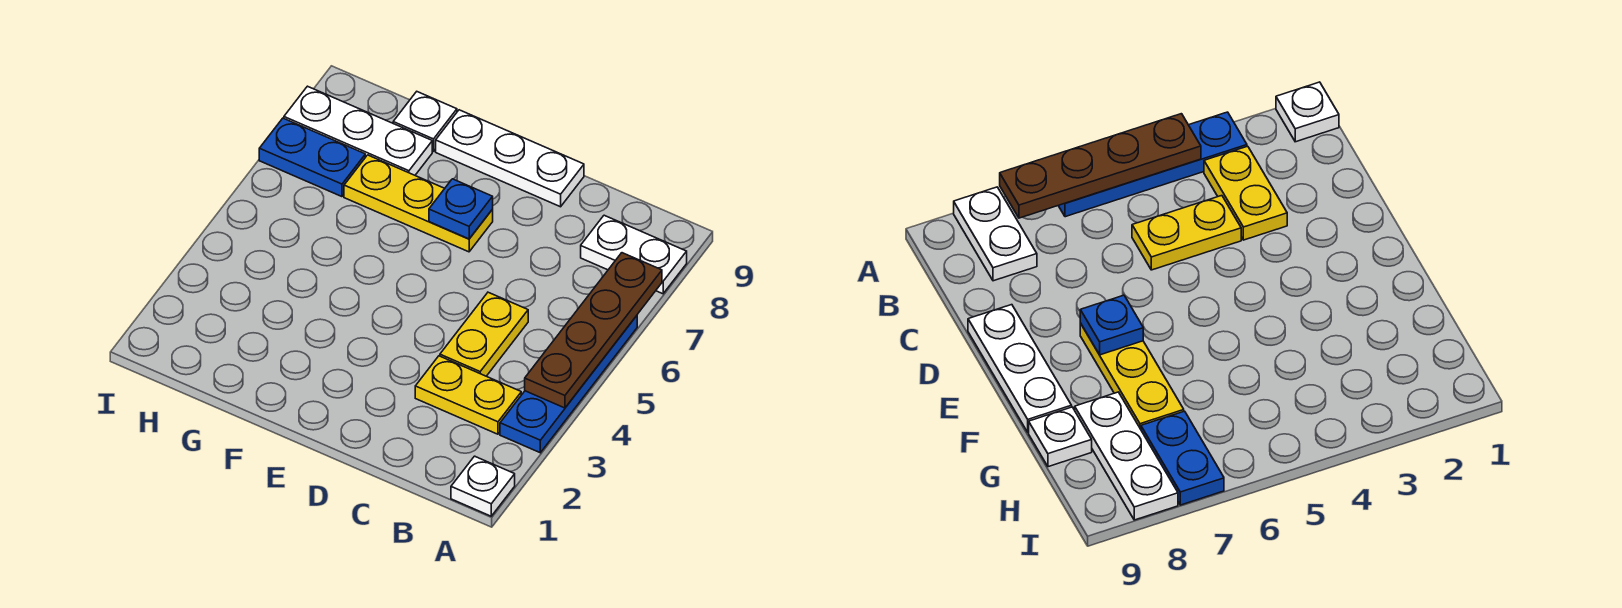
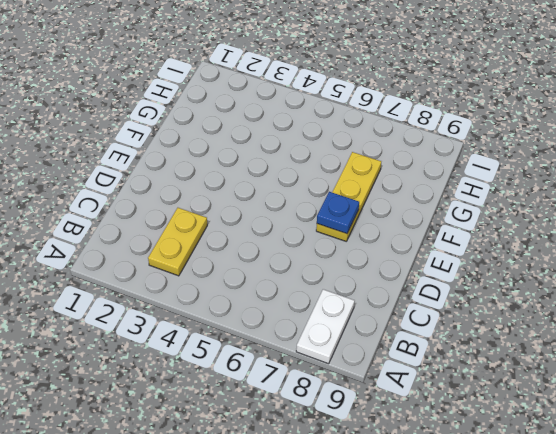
none -> white 1x1 plate [451,456,515,516]
none -> blue 1x4 plate [500,316,637,453]
none -> yellow 1x2 plate [440,292,528,376]

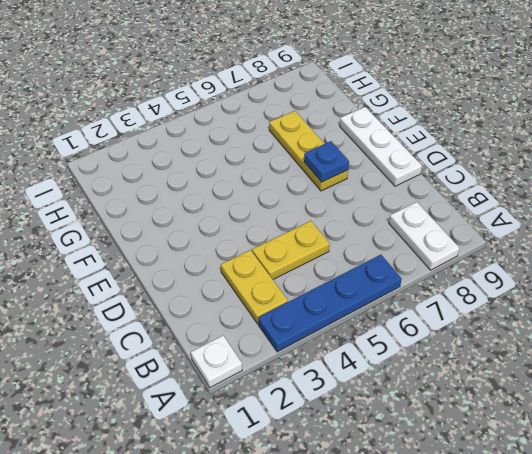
none -> white 1x3 plate [284,86,432,175]
none -> white 1x1 plate [393,92,457,151]
none -> blue 1x2 plate [259,118,365,197]

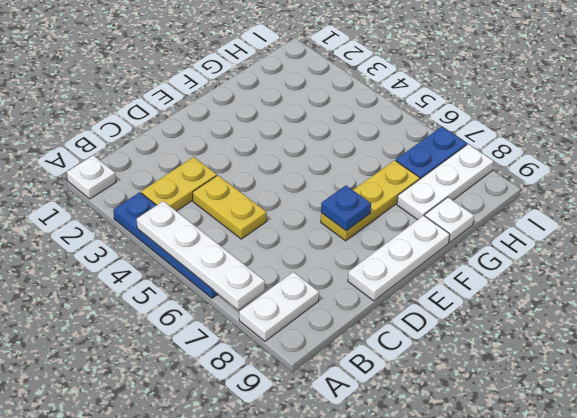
white 1x4 plate [137,201,265,310] -> brown 1x4 plate [525,253,662,408]

